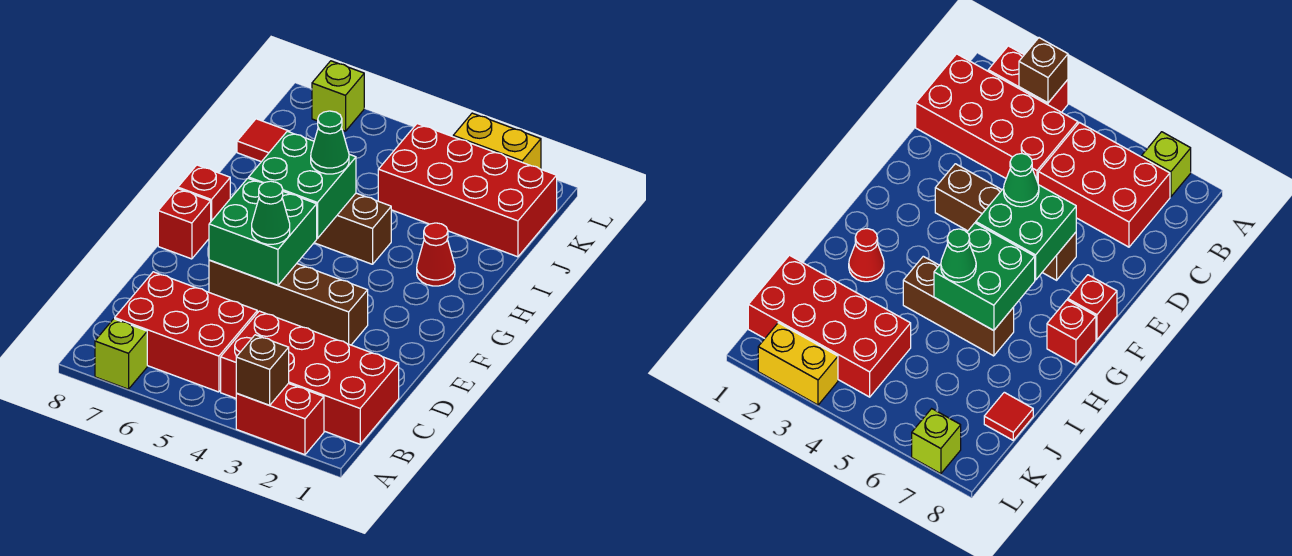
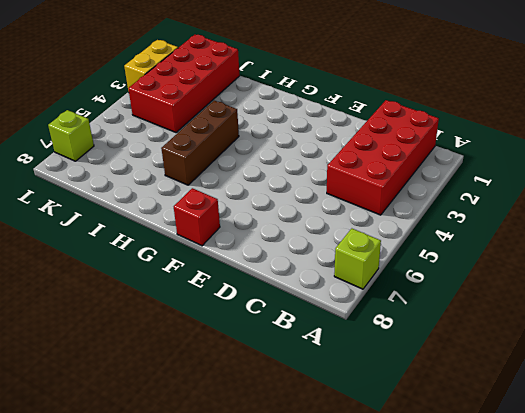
none -> red 1x2 brick [236,383,324,455]
none -> red 2x3 brick [115,272,257,392]
none -> brown 1x4 brick [209,260,368,345]

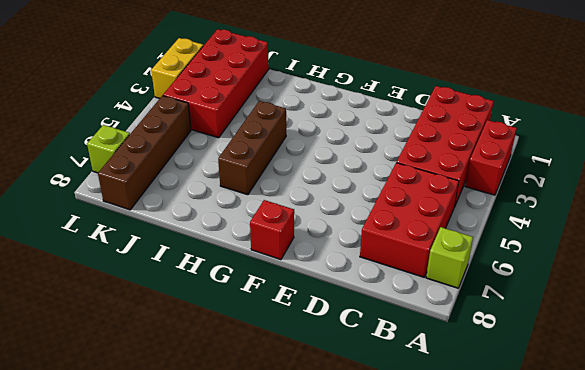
brown 1x4 brick [98,96,191,210] -> brown 1x4 brick moved to [209,260,368,345]
none -> red 1x1 brick [178,165,230,221]
none -> red 1x1 cone [417,223,455,286]
none -> red 1x1 tile [237,119,290,162]

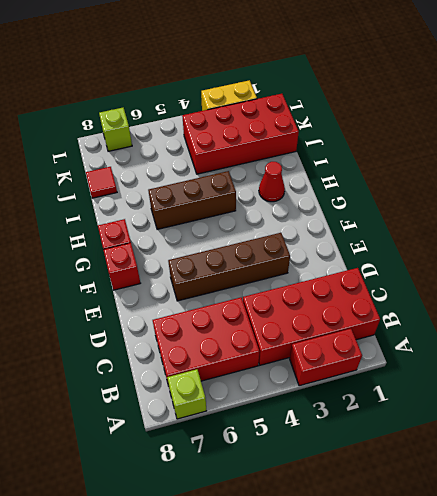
none -> brown 1x1 brick [236,335,289,405]
none -> green 2x2 brick [209,178,317,285]
none -> green 2x2 brick [249,131,356,238]

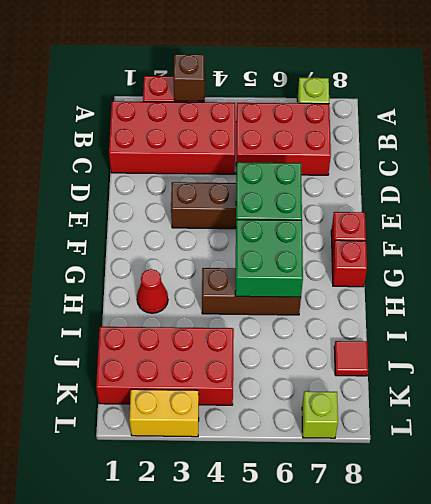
none -> green 1x1 cone [252,181,290,244]
none -> green 1x1 cone [311,111,349,174]

